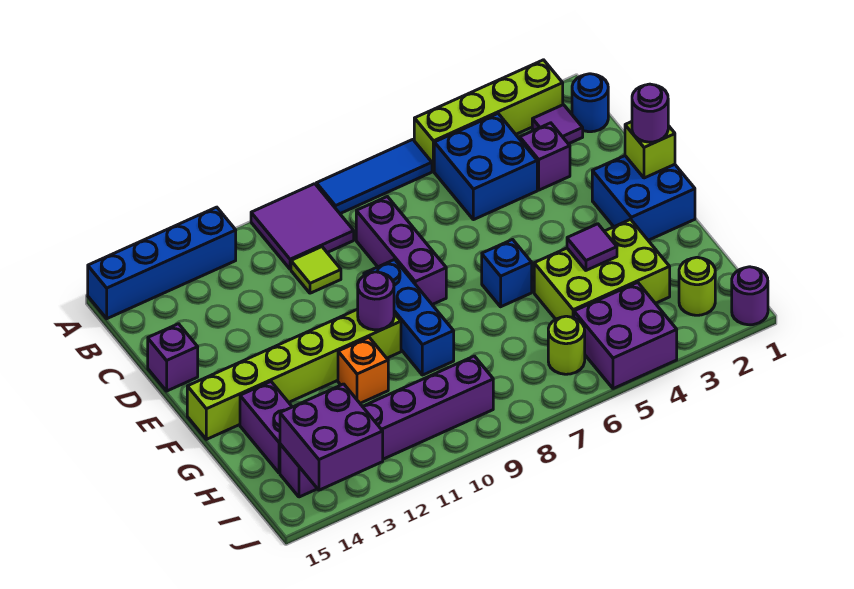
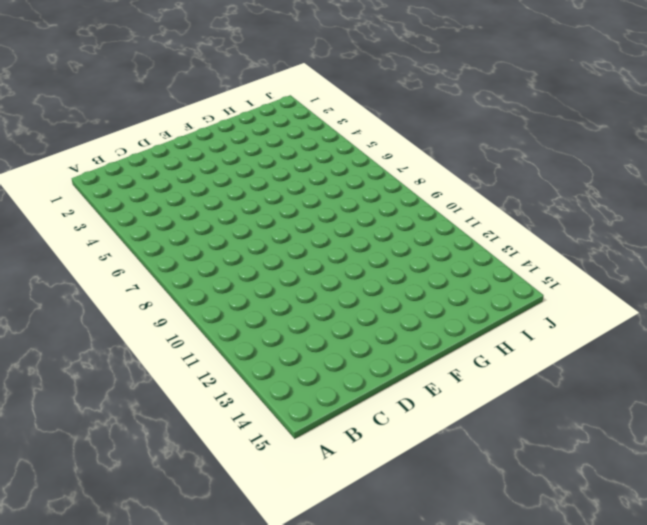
none -> lime 1x4 brick [414,60,563,171]
none -> blue 1x3 tile [316,140,432,214]
none -> purple 2x2 tile [251,184,354,269]

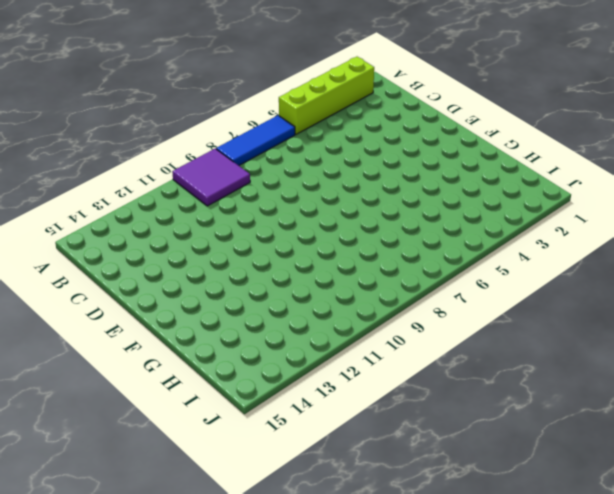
none -> blue 1x4 brick [88,207,236,319]
none -> blue 1x1 round brick [572,74,608,132]
none -> purple 1x1 tile [532,105,583,144]

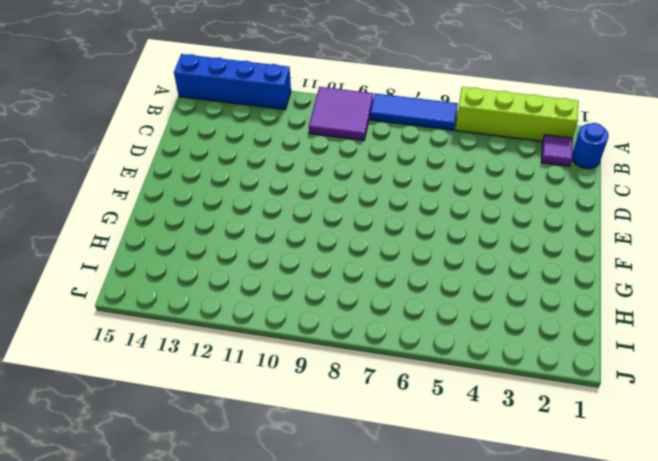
none -> blue 2x2 brick [434,114,537,220]
none -> purple 1x1 brick [520,123,570,190]
none -> purple 1x3 brick [356,197,446,305]

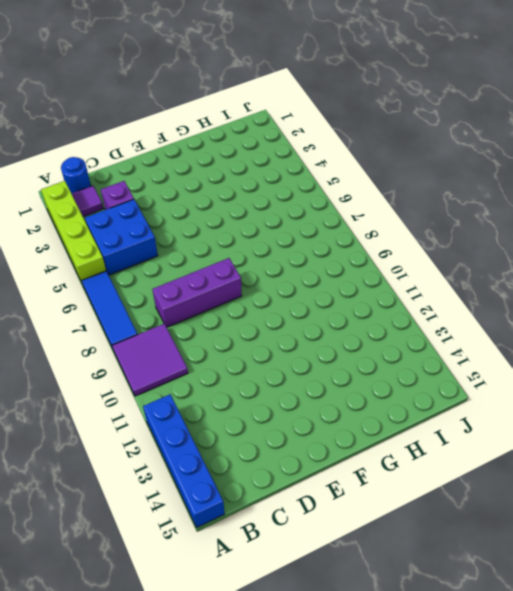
none -> lime 1x1 tile [291,247,341,293]
none -> purple 1x1 brick [148,324,198,391]
none -> blue 2x2 brick [592,156,695,240]

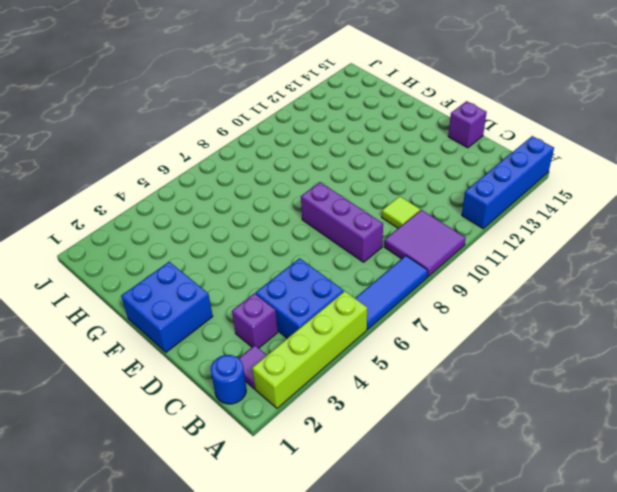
none -> blue 1x3 brick [364,260,454,375]
none -> blue 1x1 brick [482,240,532,307]
none -> lime 1x6 brick [187,309,401,439]

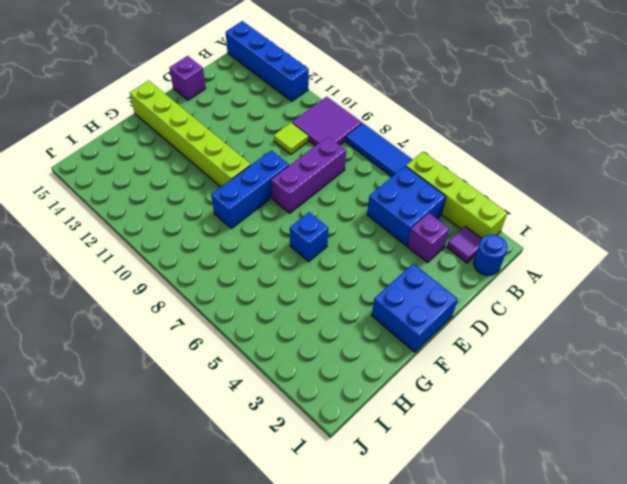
none -> lime 2x3 brick [534,219,670,319]
none -> orange 1x1 brick [338,337,388,403]
none -> purple 1x2 brick [240,382,292,473]

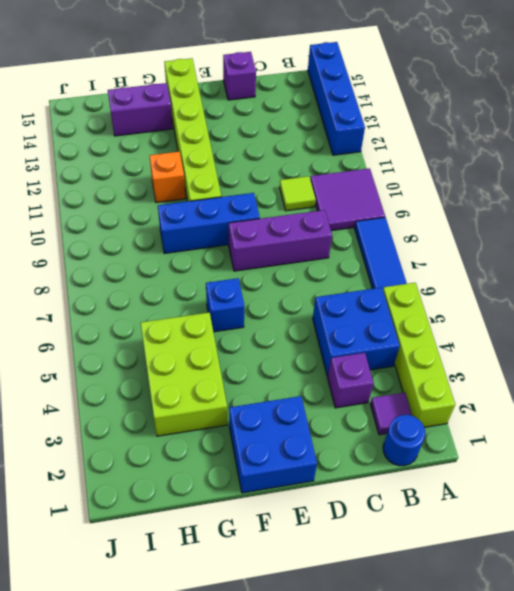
none -> lime 1x1 round brick [679,257,715,315]
none -> purple 2x2 brick [574,282,677,389]
none -> lime 1x1 round brick [548,316,585,374]

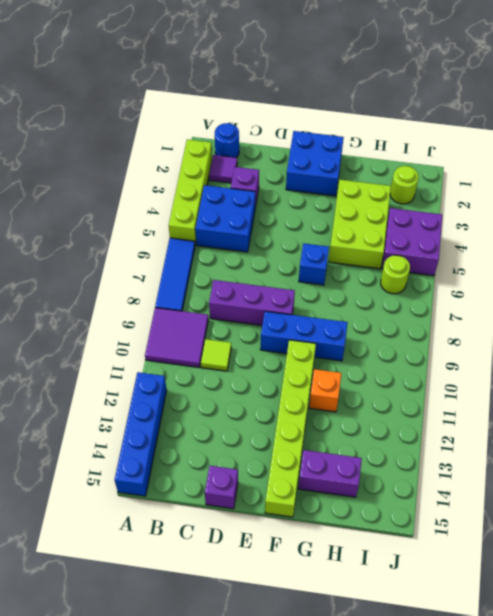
none -> purple 1x6 brick [280,356,493,497]
none -> purple 1x1 round brick [732,267,768,325]
none -> lime 1x1 brick [625,122,675,178]

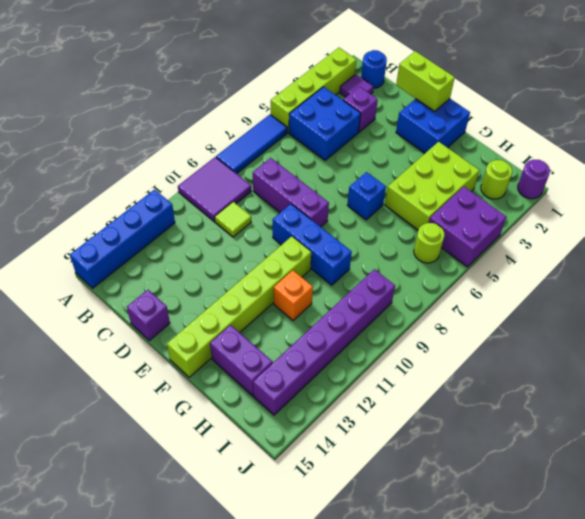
lime 1x2 brick [396,51,455,111] -> lime 1x1 brick [625,122,675,178]
none -> purple 1x1 round brick [358,272,394,330]
none -> purple 1x1 tile [567,224,617,270]
none -> purple 2x2 brick [280,384,383,490]

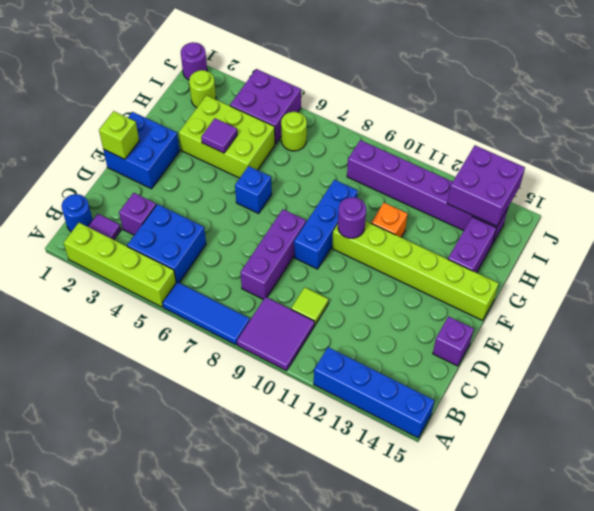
none -> purple 1x1 round brick [632,84,668,142]

